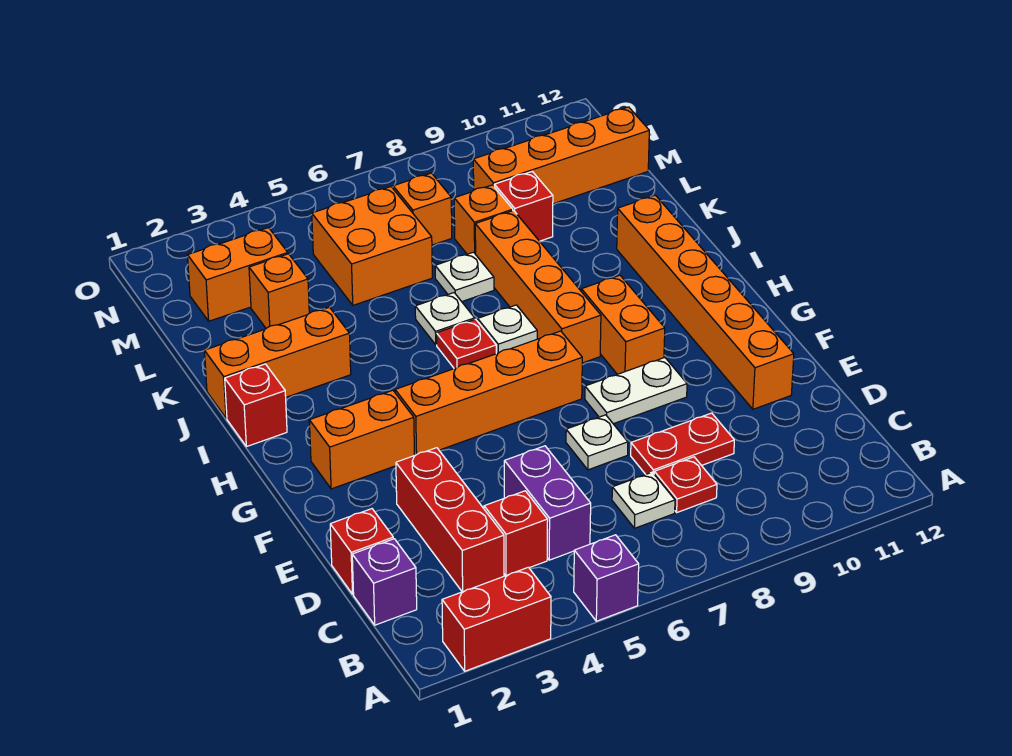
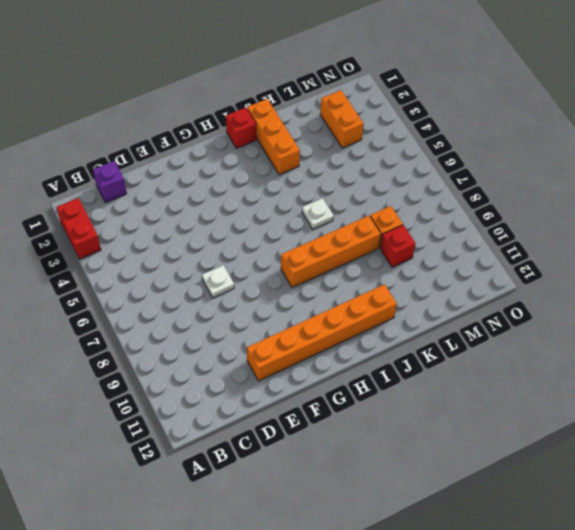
none -> purple 1x1 brick [574,535,639,621]
none -> red 1x3 brick [396,448,504,592]
none -> red 1x1 brick [484,491,548,576]
none -> purple 1x2 brick [504,446,591,560]

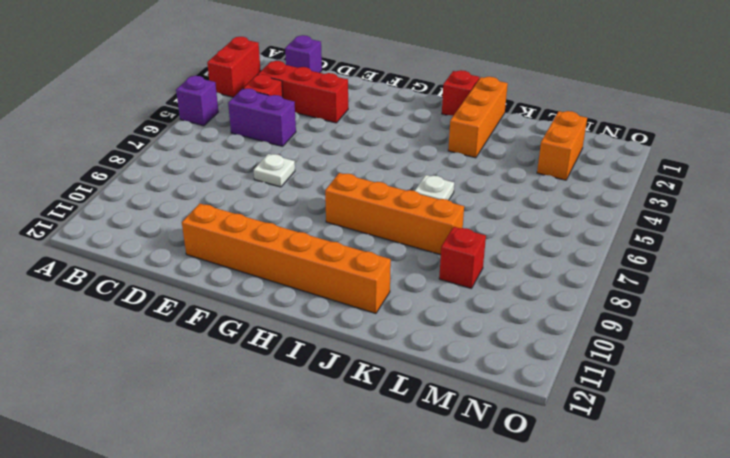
none -> white 1x1 plate [612,472,675,528]
none -> red 1x1 plate [654,457,717,512]
none -> red 1x1 brick [330,509,393,594]
none -> red 1x2 plate [631,413,734,474]

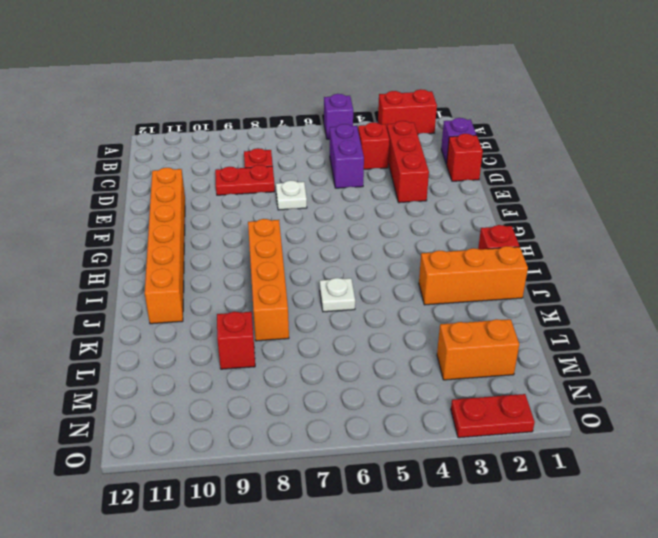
red 1x2 plate [451,394,535,438] -> none
none -> white 1x1 plate [612,472,675,528]
none -> white 1x2 plate [585,358,687,424]
none -> orange 1x2 brick [309,390,415,489]
none -> orange 1x4 brick [395,331,582,455]

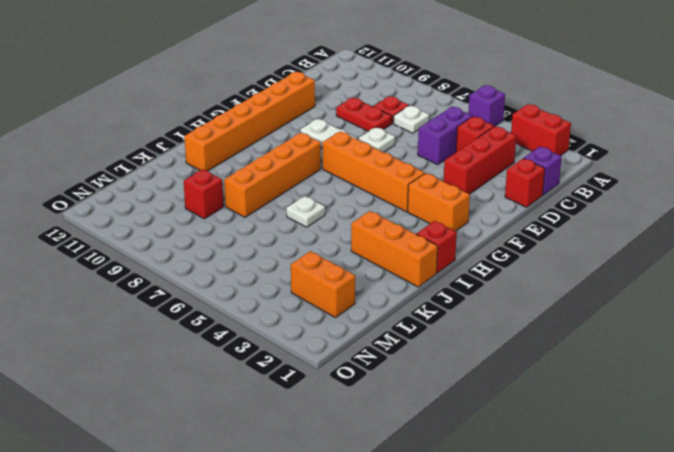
none -> orange 1x2 brick [581,275,665,374]
none -> red 1x1 plate [437,319,496,369]
none -> white 1x1 plate [478,305,537,354]
none -> white 1x1 plate [435,252,494,301]

